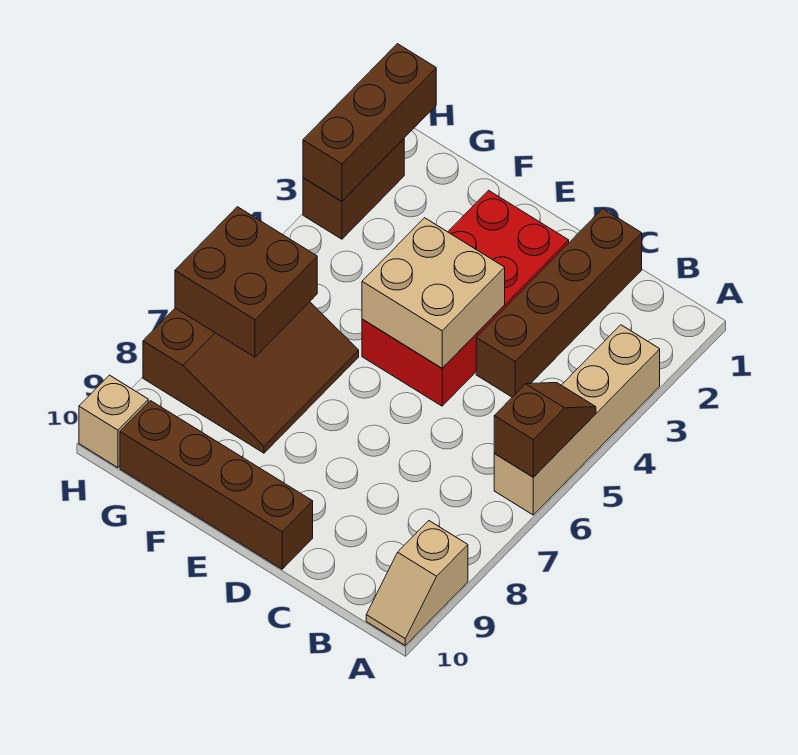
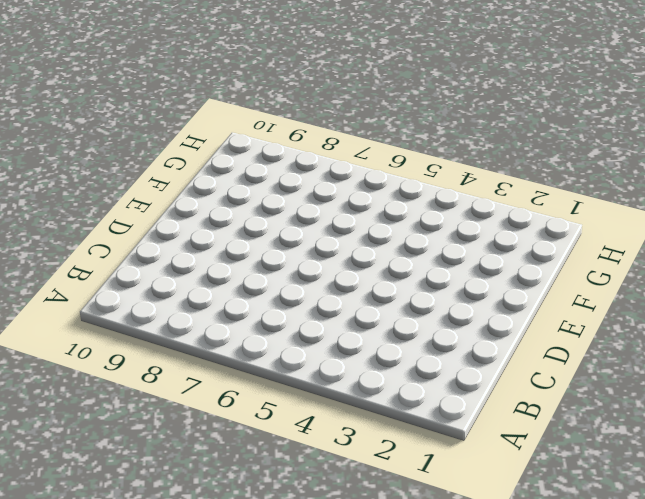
none -> tan 1x4 brick [494,325,660,515]
none -> tan 1x2 slope [366,521,468,645]
none -> brown 1x4 brick [476,209,642,397]

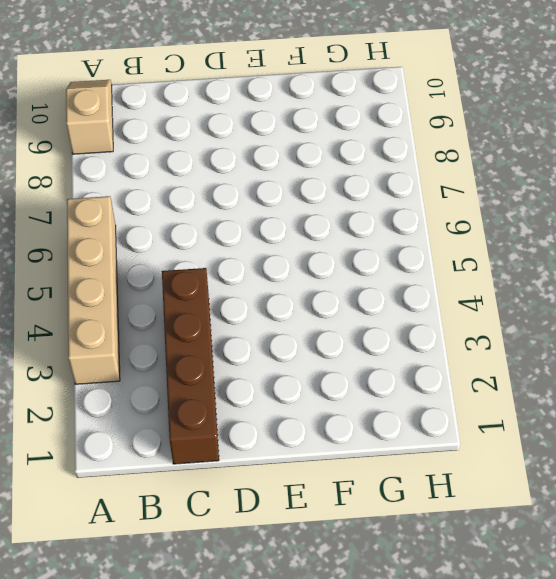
none -> red 2x4 brick [362,191,569,406]
none -> brown 1x4 brick [120,401,313,569]
none -> brown 3x3 slope [143,302,359,453]

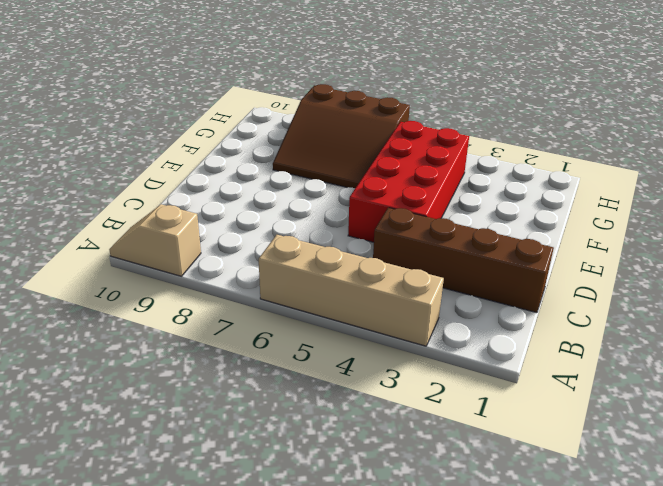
red 2x4 brick [348,121,469,242] -> red 2x4 brick turned to [362,191,569,406]
none -> brown 1x4 brick [120,401,313,569]
none -> brown 1x2 brick [303,139,404,239]
none -> tan 1x1 brick [79,375,148,468]

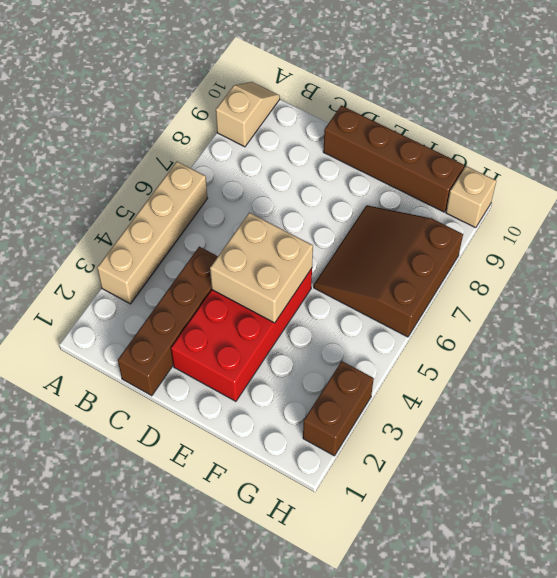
none -> brown 1x2 slope [494,383,596,477]
none -> brown 2x2 brick [175,207,317,357]
none -> brown 1x3 brick [303,44,436,201]

